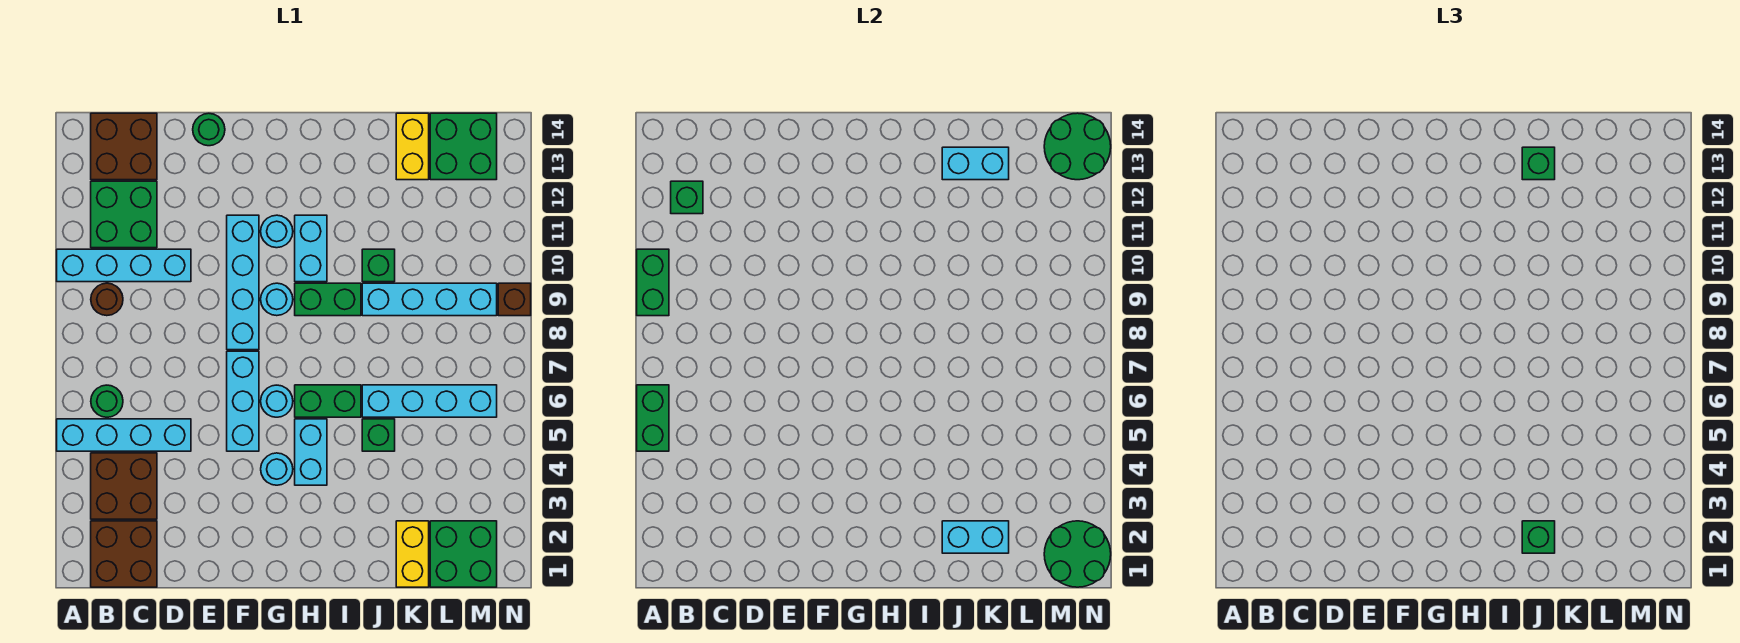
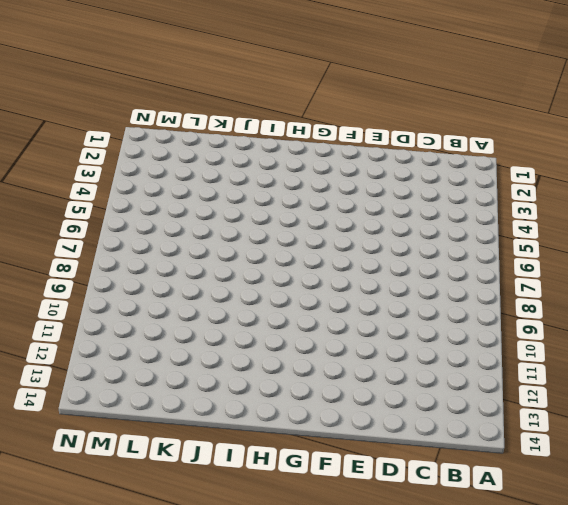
none -> cyan 1x4 brick [57,419,191,451]
none -> cyan 1x4 brick [57,249,191,282]
none -> brown 2x2 brick [91,521,157,587]
none -> brown 2x2 brick [91,453,157,519]

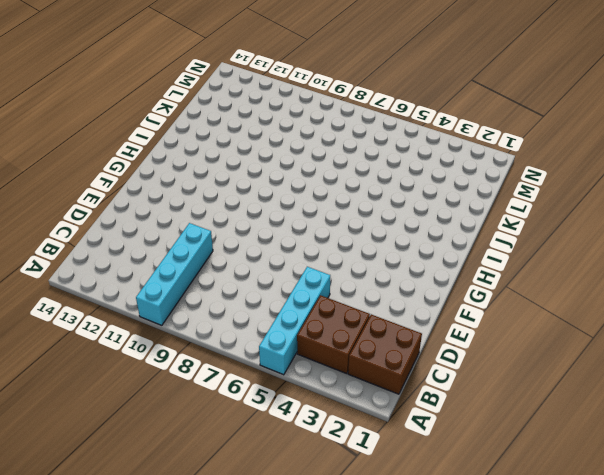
none -> green 1x1 round brick [91,385,123,417]
none -> brown 1x1 round brick [91,283,123,316]
none -> green 2x2 brick [91,181,157,248]
none -> brown 2x2 brick [91,113,157,180]

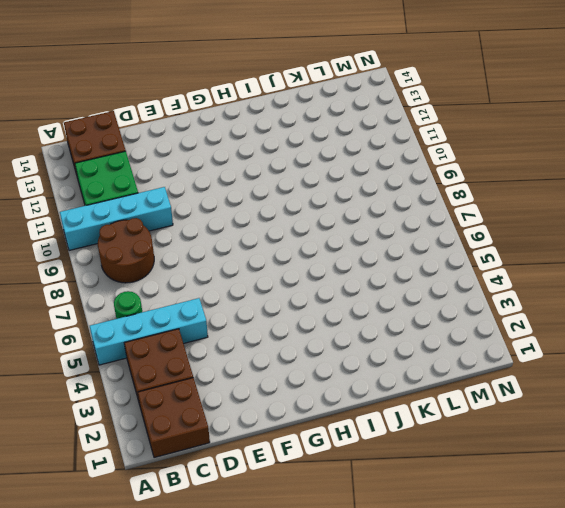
brown 2x2 round brick [98,218,154,283] -> brown 1x1 round brick [91,283,123,316]
none -> green 1x1 round brick [193,113,225,146]
none -> cyan 1x3 brick [227,351,259,451]
none -> cyan 1x4 brick [227,215,259,350]
none -> cyan 1x1 round brick [261,453,293,485]

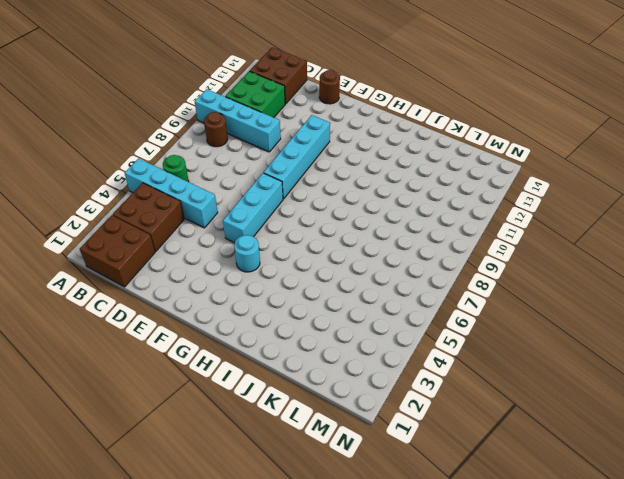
brown 1x1 round brick [319,70,340,104] -> green 1x1 round brick [193,113,225,146]
none -> cyan 1x1 round brick [261,385,293,417]
none -> cyan 1x1 round brick [261,283,293,316]
none -> cyan 1x1 round brick [261,215,293,248]
none -> cyan 1x2 brick [295,419,327,485]

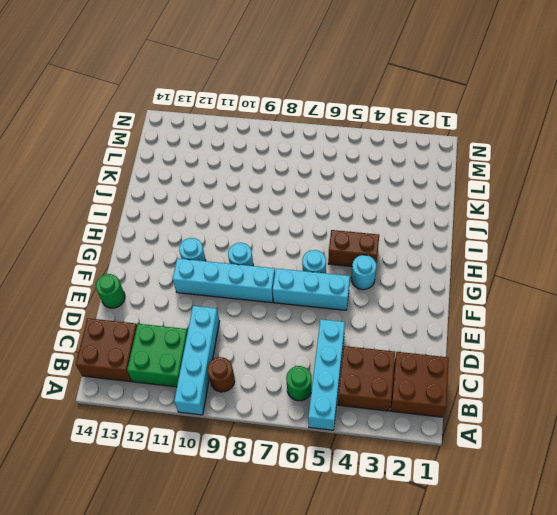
brown 1x2 brick [328,230,379,267] -> cyan 1x2 brick [295,419,327,485]
none -> green 1x2 brick [295,385,361,417]
none -> green 1x2 brick [295,283,361,316]
none -> cyan 1x2 brick [295,215,327,282]
none -> green 1x1 brick [362,419,395,451]

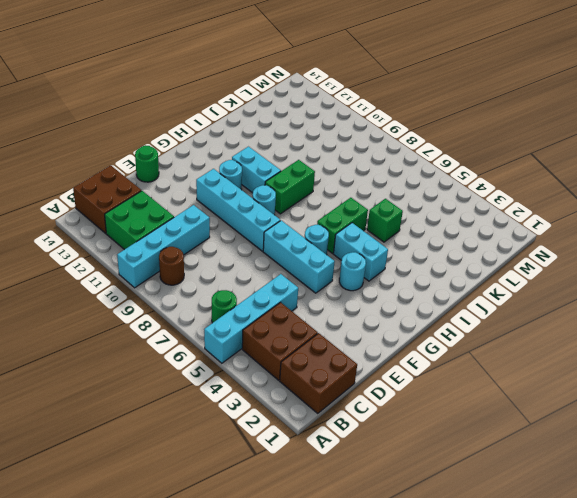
none -> cyan 1x4 brick [362,385,497,417]
none -> cyan 1x4 brick [362,283,497,316]
none -> green 1x1 brick [362,249,395,282]
none -> yellow 1x2 brick [396,521,429,587]

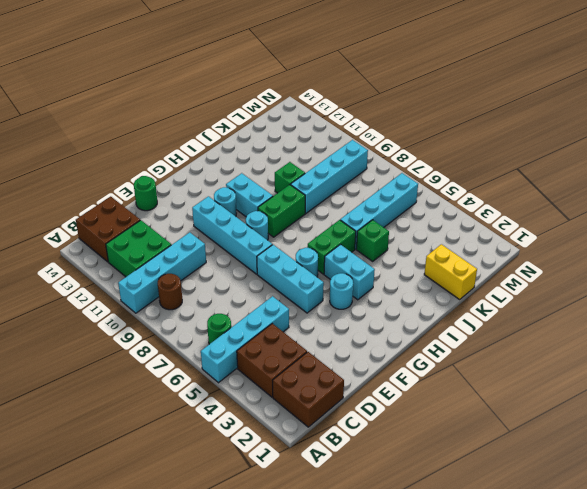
none -> yellow 1x2 brick [396,113,429,180]
none -> green 2x2 brick [430,521,497,587]
none -> green 2x2 brick [430,113,497,180]
none -> brown 1x1 brick [498,283,531,316]

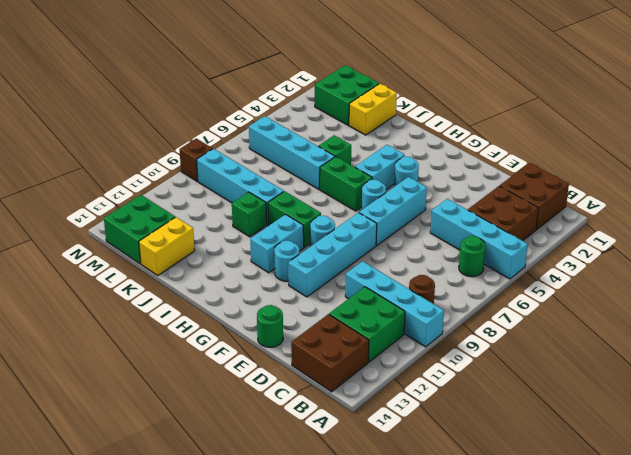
none -> green 1x2 brick [637,385,669,451]
none -> green 1x2 brick [637,249,669,316]
none -> green 1x1 brick [671,181,703,214]
none -> cyan 1x2 brick [942,521,1009,553]

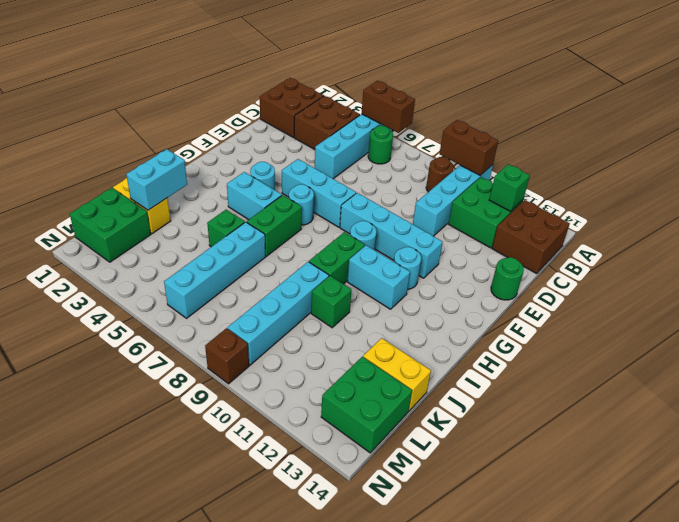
brown 1x2 brick [362,81,415,133] -> green 1x2 brick [637,385,669,451]
brown 1x2 brick [439,120,498,175] -> green 1x2 brick [637,249,669,316]
none -> cyan 1x2 brick [942,147,1009,180]
none -> green 2x2 round brick [1044,521,1111,587]
none -> green 2x2 round brick [1044,113,1111,180]
none -> green 1x1 brick [1522,521,1555,553]

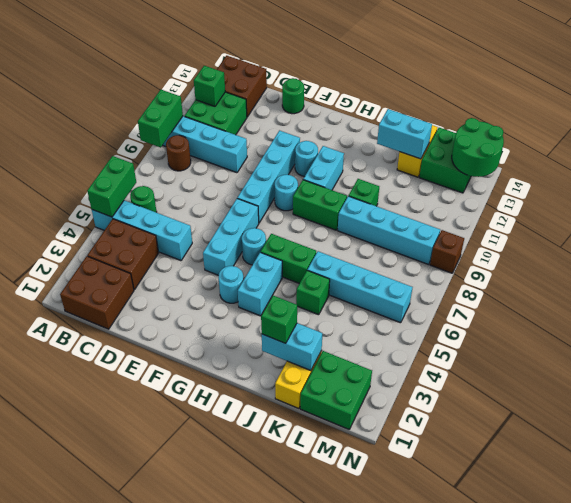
none -> green 2x2 round brick [1044,521,1111,587]
none -> green 1x1 brick [1522,147,1555,180]

